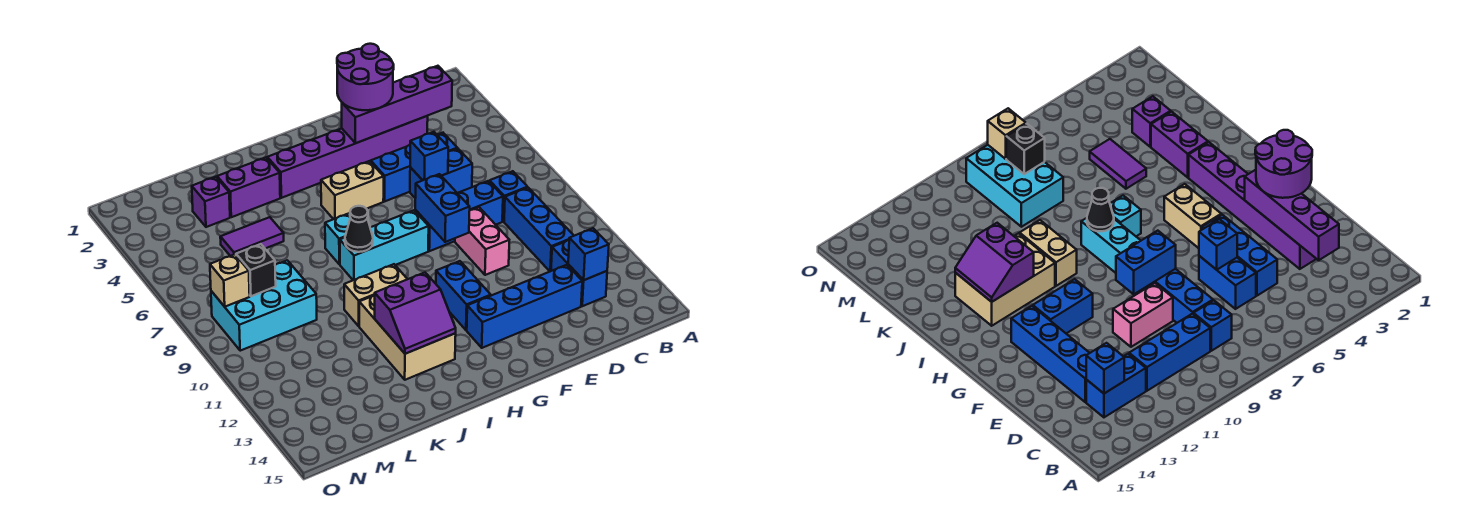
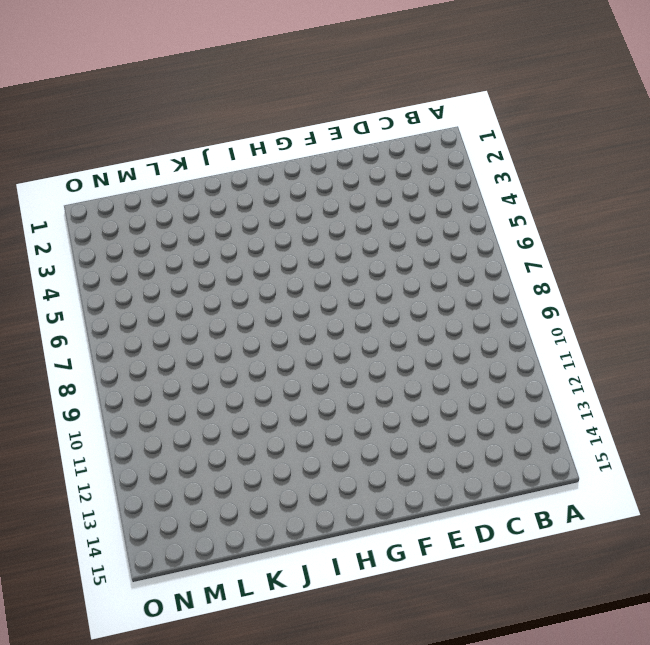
none -> blue 1x1 brick [490,171,528,222]
none -> blue 1x3 brick [504,188,574,271]
none -> blue 1x2 brick [551,240,607,306]

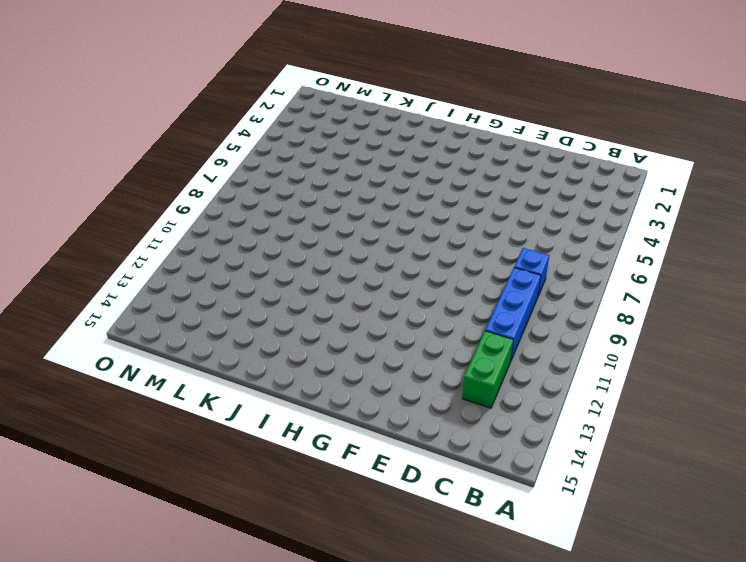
green 1x2 brick [463,331,513,408] -> blue 1x2 brick [551,240,607,306]
none -> purple 1x6 brick [267,116,428,198]
none -> blue 1x3 brick [371,133,457,201]
none -> blue 1x2 brick [410,148,472,198]

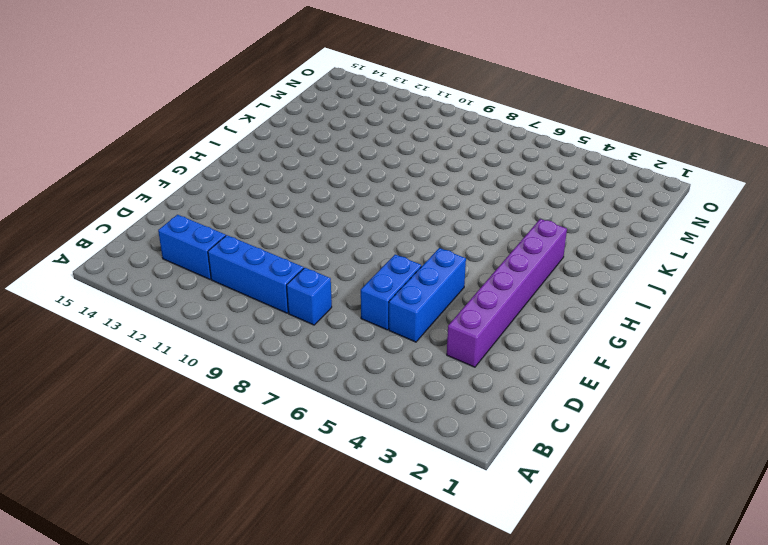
none -> blue 1x3 brick [415,181,503,251]
none -> blue 1x4 brick [467,265,582,348]
none -> pink 1x2 brick [455,207,509,275]

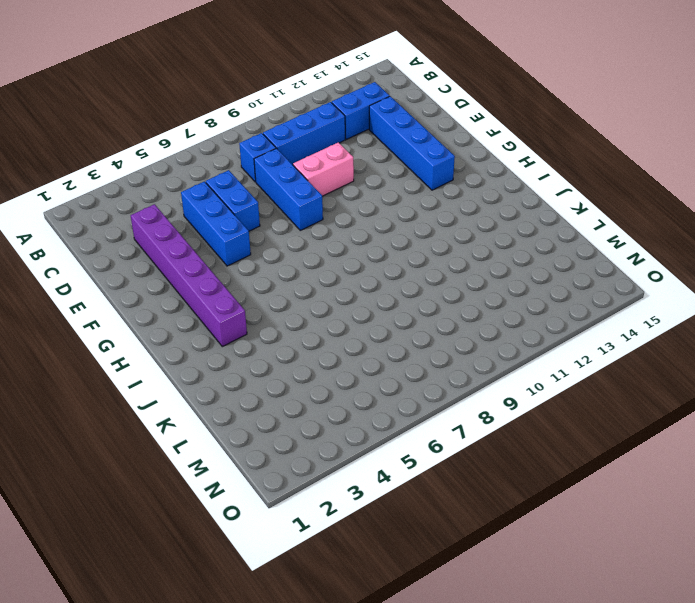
none -> tan 1x2 brick [321,161,384,219]
none -> cyan 1x3 brick [340,210,429,280]
none -> blue 1x2 brick [436,261,491,330]

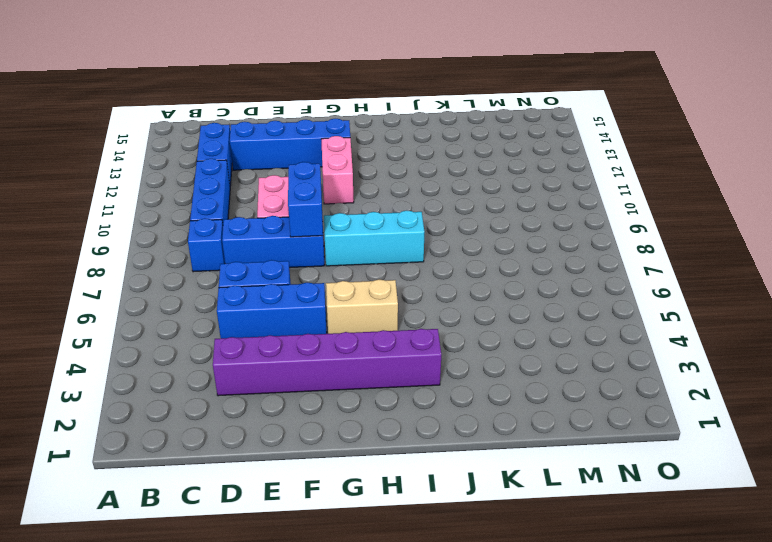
pink 1x2 brick [321,136,354,204] -> blue 1x2 brick [436,261,491,330]
none -> cyan 1x1 brick [325,213,350,264]
none -> tan 1x2 brick [344,264,407,326]
none -> tan 2x3 brick [359,295,456,380]

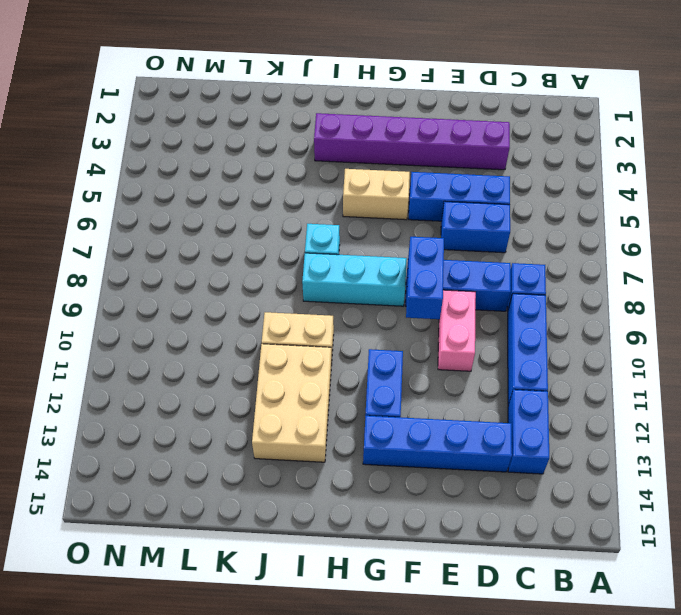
none -> purple 1x2 brick [217,158,280,217]
none -> purple 1x2 tile [220,217,284,256]
none -> purple 1x1 brick [192,177,230,227]

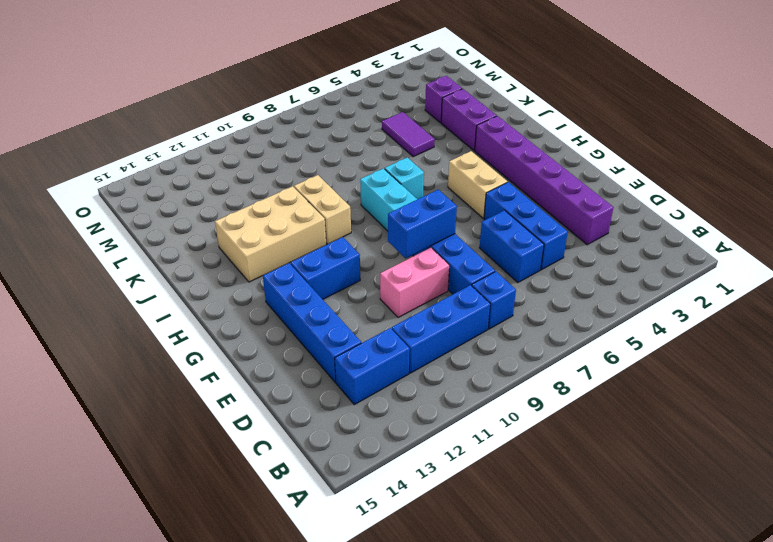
none -> cyan 2x3 brick [211,260,317,351]
none -> purple 1x4 brick [342,66,452,143]
none -> blue 1x1 brick [568,228,609,280]

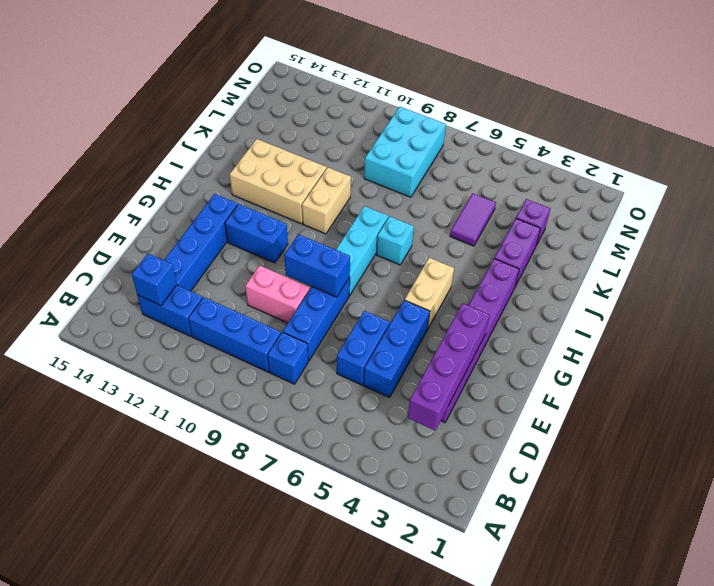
none -> blue 1x1 brick [410,132,448,180]
none -> black 1x1 cone [345,206,373,252]
none -> purple 2x2 slope [375,273,456,354]

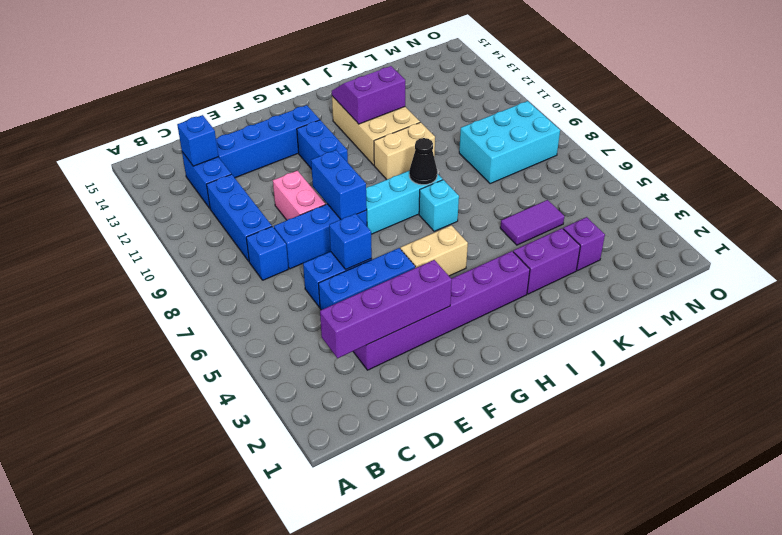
none -> black 1x1 brick [236,244,276,296]
none -> tan 1x1 brick [210,254,250,307]
none -> purple 2x2 round brick [337,44,394,110]

